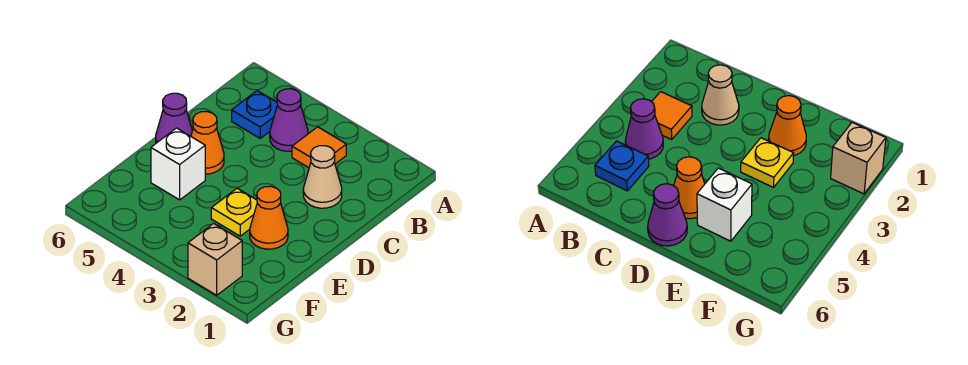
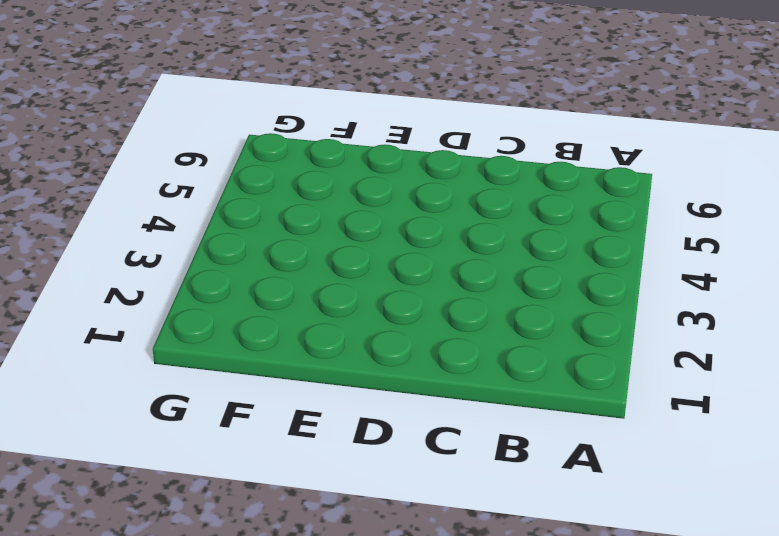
none -> orange 1x1 tile [292,127,346,168]
none -> purple 1x1 cone [270,89,308,151]

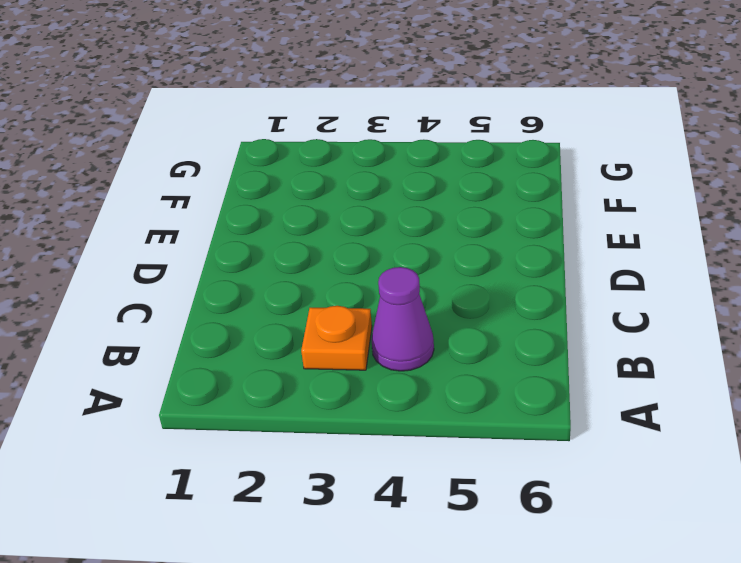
orange 1x1 plate [301,306,372,370] -> orange 1x1 tile [292,127,346,168]
none -> blue 1x1 plate [232,91,277,138]
none -> tan 1x1 cone [303,146,342,208]

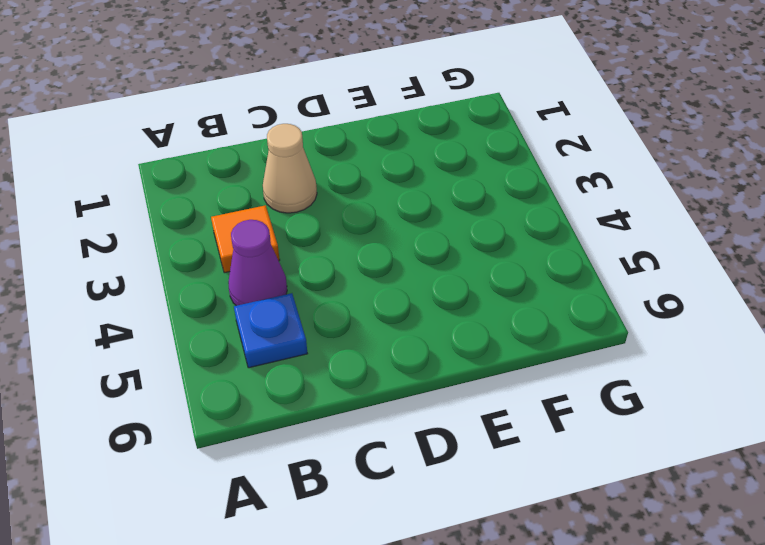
none -> orange 1x1 cone [191,112,224,174]
none -> purple 1x1 cone [156,93,192,143]

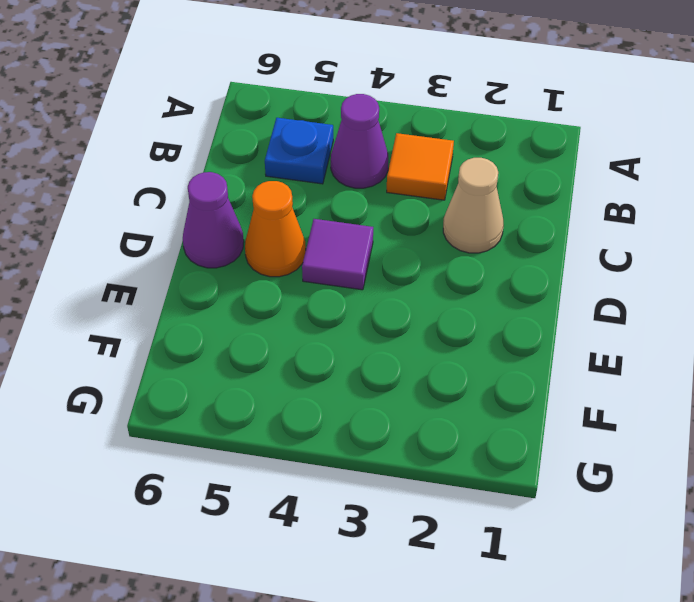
purple 1x1 tile [302,219,373,290] -> none
none -> orange 1x1 cone [250,186,288,249]
none -> yellow 1x1 plate [211,188,257,236]

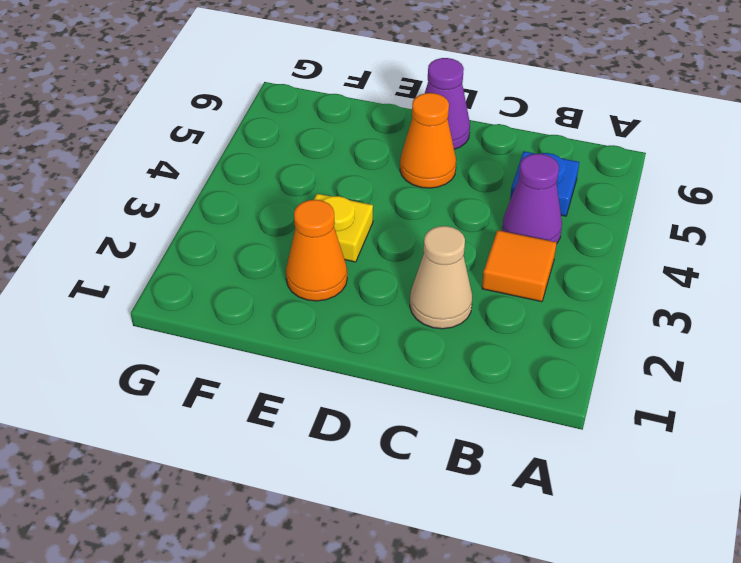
none -> white 1x1 brick [151,128,205,200]
none -> tan 1x1 brick [188,224,242,295]

